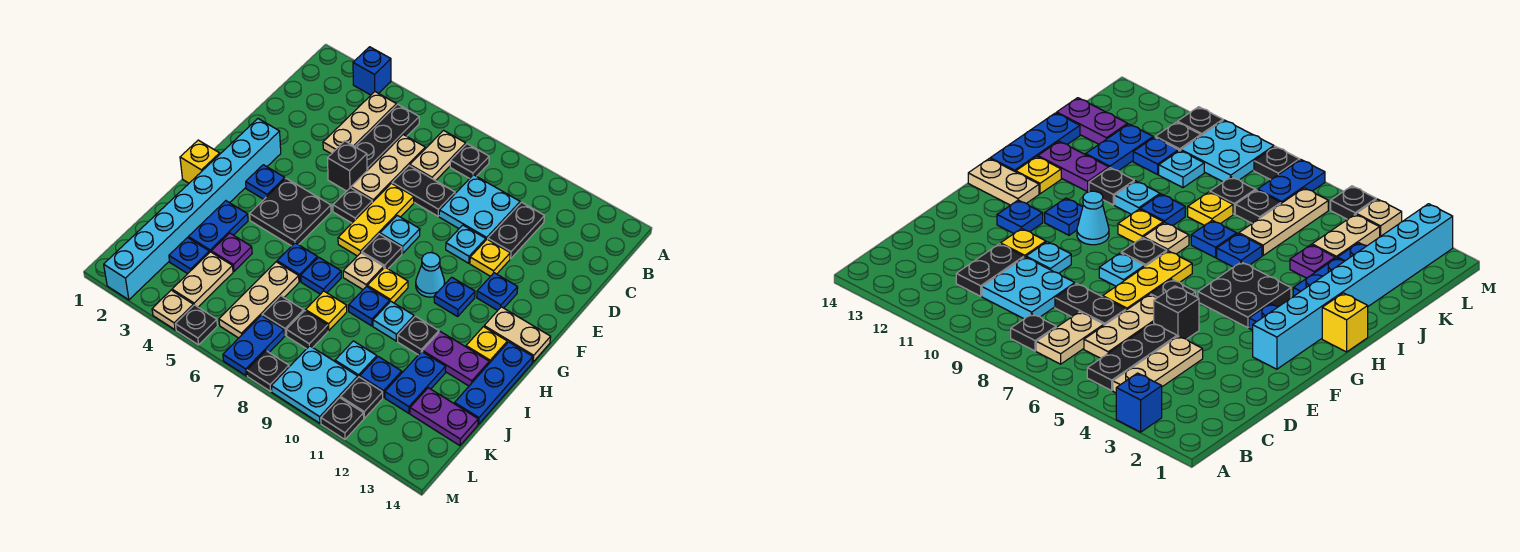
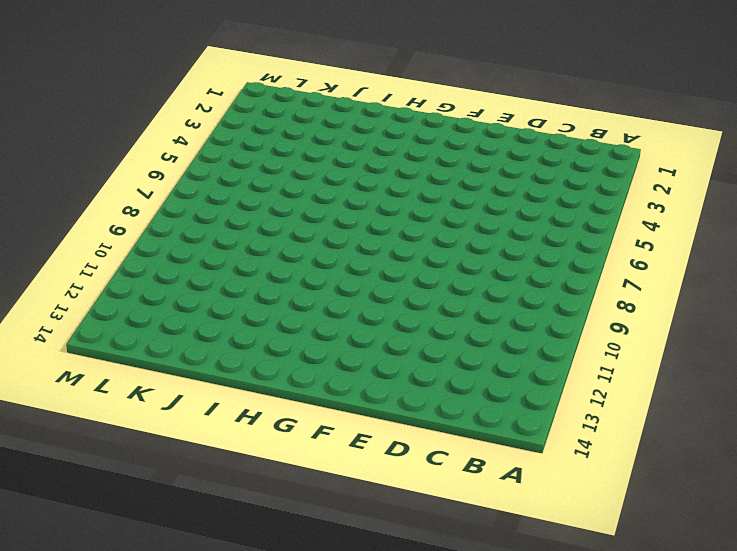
none -> blue 1x1 brick [353,47,391,95]
none -> tan 1x3 plate [323,92,396,154]
none -> black 1x3 plate [355,104,419,170]
none -> tan 1x2 plate [410,130,466,181]

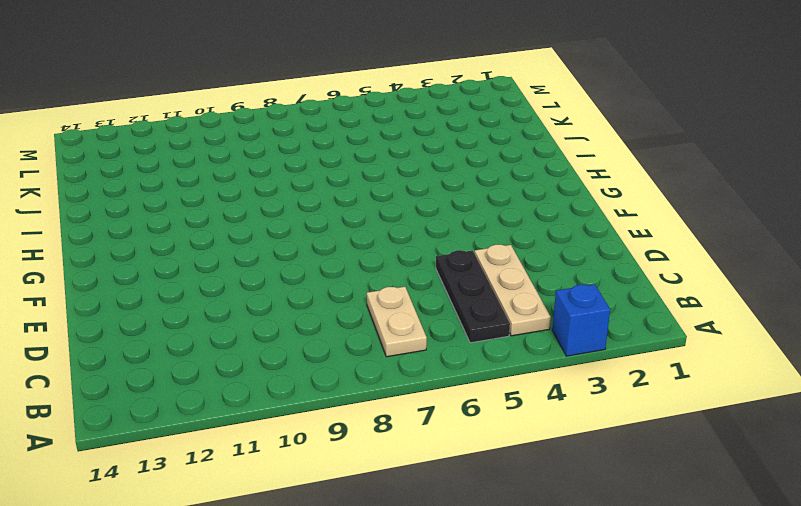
none -> black 1x1 plate [450,144,489,179]
none -> tan 1x3 plate [351,135,425,202]
none -> cyan 2x2 plate [439,175,520,240]
none -> black 1x2 plate [488,202,544,259]

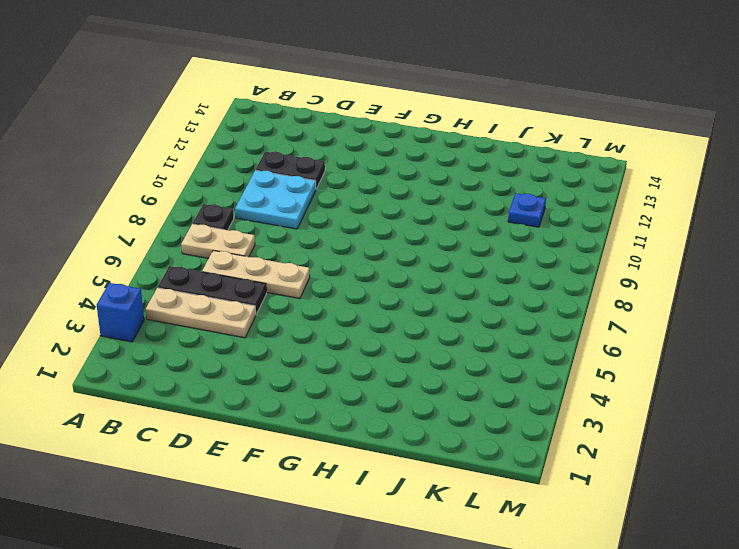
none -> black 1x2 plate [392,166,455,216]
none -> black 1x1 brick [328,141,367,191]
none -> yellow 1x3 plate [338,183,414,256]
none -> cyan 1x1 plate [446,225,486,263]

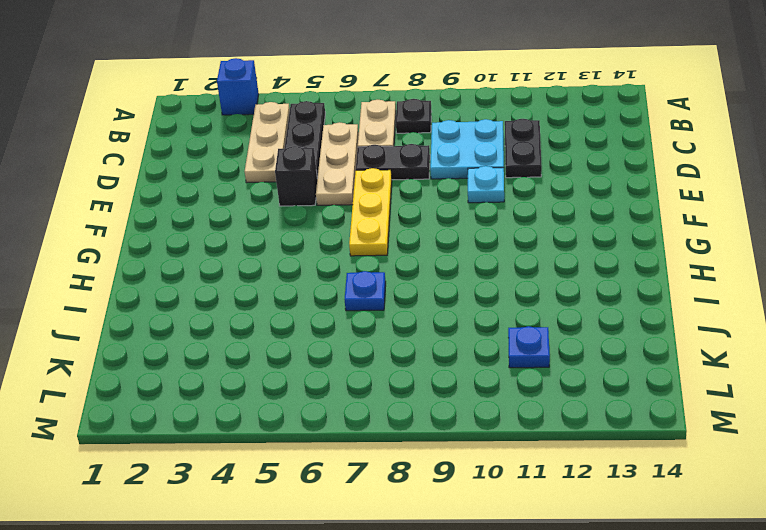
none -> yellow 1x1 plate [470,239,510,276]
none -> cyan 1x8 brick [104,119,281,300]
none -> black 1x1 plate [333,188,372,223]
none -> cyan 1x1 plate [380,215,420,253]

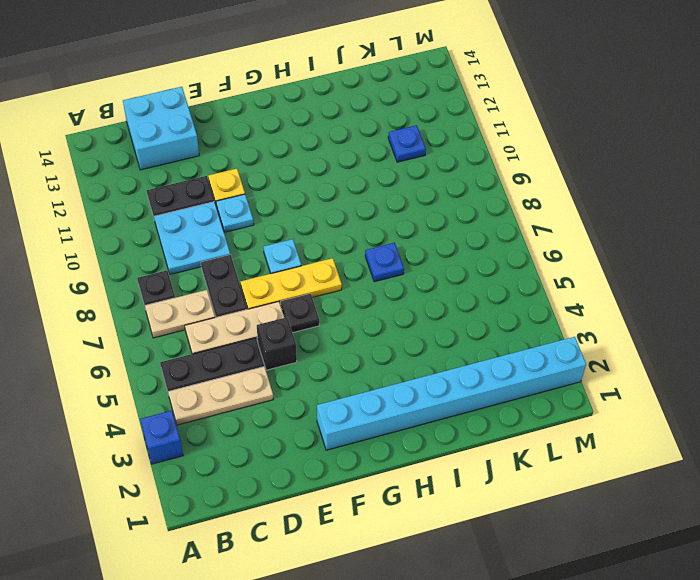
cyan 2x2 brick [123,87,199,170] -> none
none -> blue 1x1 plate [477,273,518,310]
none -> blue 1x1 plate [246,165,285,199]
none -> black 2x2 plate [250,178,331,246]
none -> black 1x1 plate [362,234,402,269]

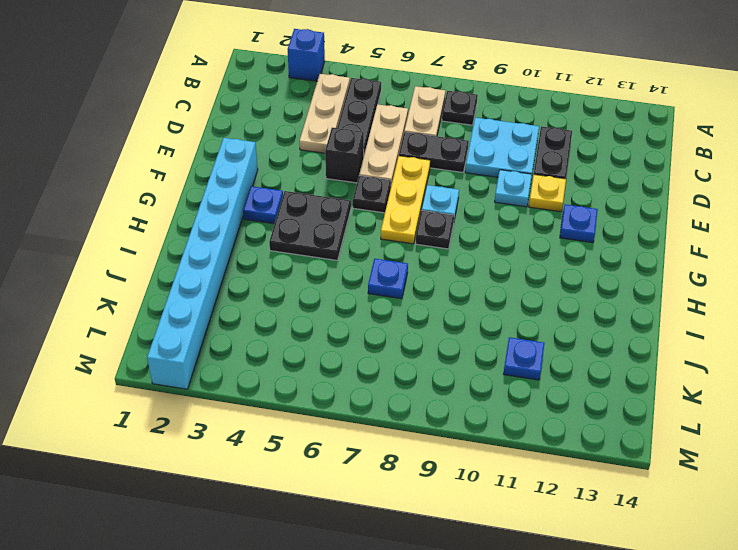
none -> cyan 1x1 cone [416,253,445,297]
none -> blue 1x1 plate [434,277,475,316]
none -> tan 1x2 plate [484,307,551,362]
none -> yellow 1x1 brick [180,140,220,183]

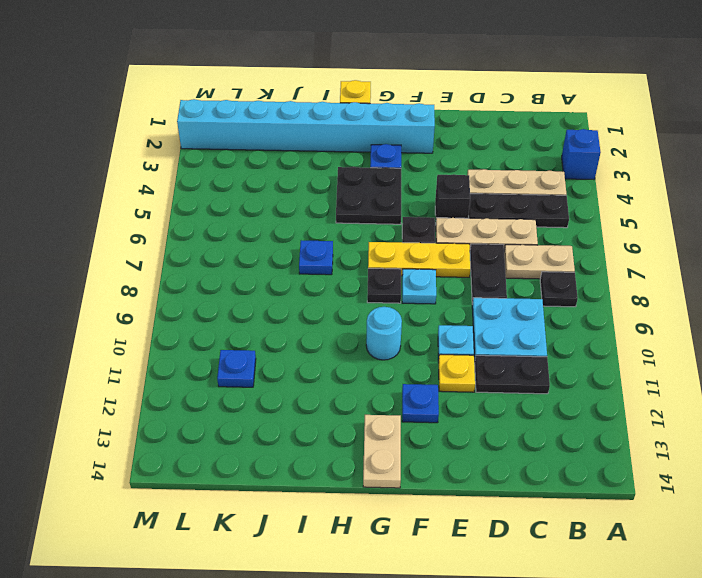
cyan 1x1 round brick [366,307,402,360] -> cyan 1x1 cone [416,253,445,297]
none -> blue 1x1 plate [434,277,475,316]
none -> tan 1x1 plate [343,253,384,289]
none -> yellow 1x1 plate [367,267,408,303]
none -> yellow 1x1 plate [466,327,507,363]

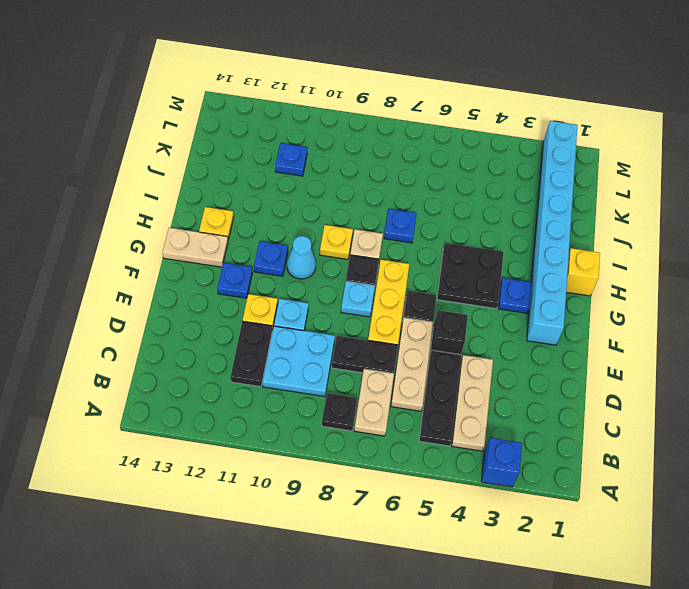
none -> blue 1x3 plate [455,342,533,424]
none -> blue 1x2 plate [189,201,248,253]
none -> blue 1x1 plate [277,243,318,281]
none -> blue 1x1 plate [349,286,390,326]

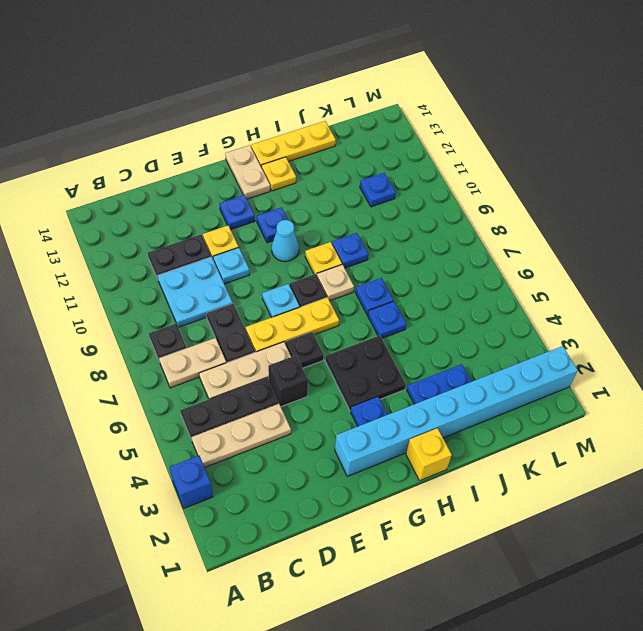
yellow 1x3 plate [251,121,336,168] -> blue 1x3 plate [455,342,533,424]
none -> cyan 1x1 plate [373,301,414,341]
none -> black 1x1 plate [398,316,439,355]
none -> purple 1x2 plate [423,331,489,386]
none -> purple 1x1 plate [211,233,252,271]

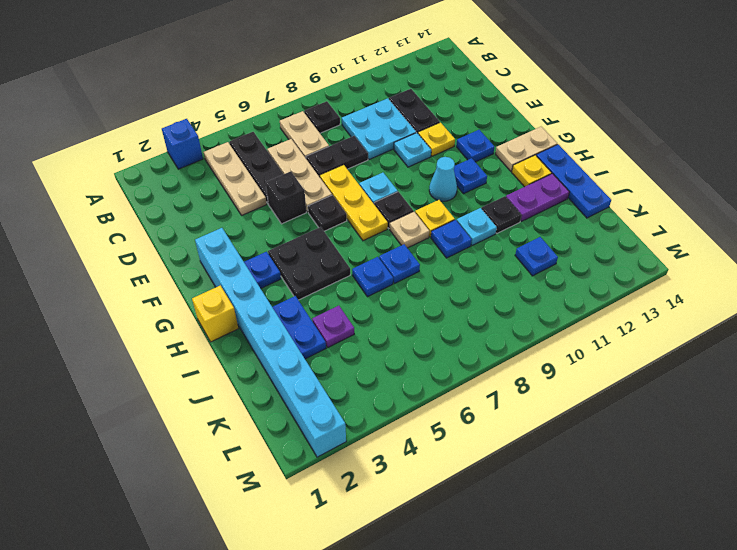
none -> tan 1x3 plate [219,262,299,338]
none -> yellow 1x1 plate [306,291,347,331]
none -> blue 1x2 plate [385,352,446,413]
none -> blue 1x1 plate [169,238,209,274]

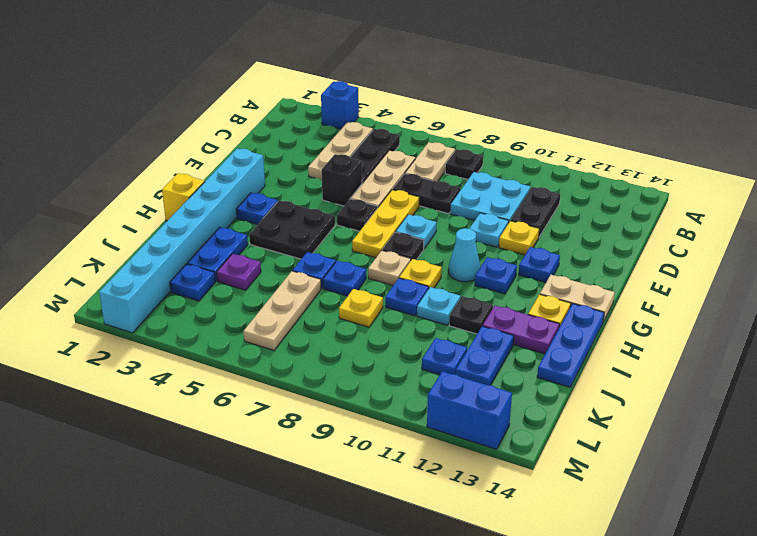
blue 1x2 brick [427,371,512,449] -> none
none -> tan 1x2 plate [172,252,233,307]
none -> black 1x1 plate [262,296,304,335]
none -> black 1x1 plate [286,311,328,349]
none -> cyan 1x1 plate [335,341,377,377]

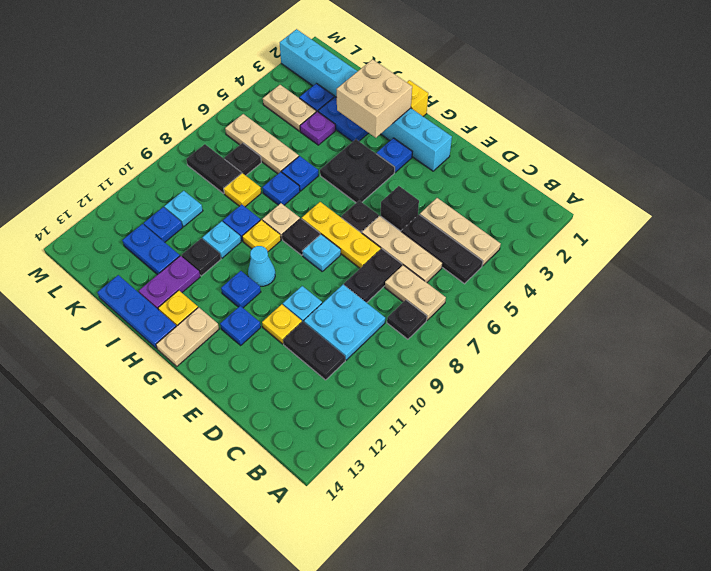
tan 2x2 brick [336,59,412,138] -> none
black 1x2 plate [186,144,242,193] -> black 1x1 plate [286,311,328,349]
none -> blue 1x1 brick [353,47,391,95]
none -> purple 1x2 plate [410,388,478,446]
none -> blue 1x2 plate [223,315,285,376]
none -> cyan 2x2 plate [271,346,358,423]

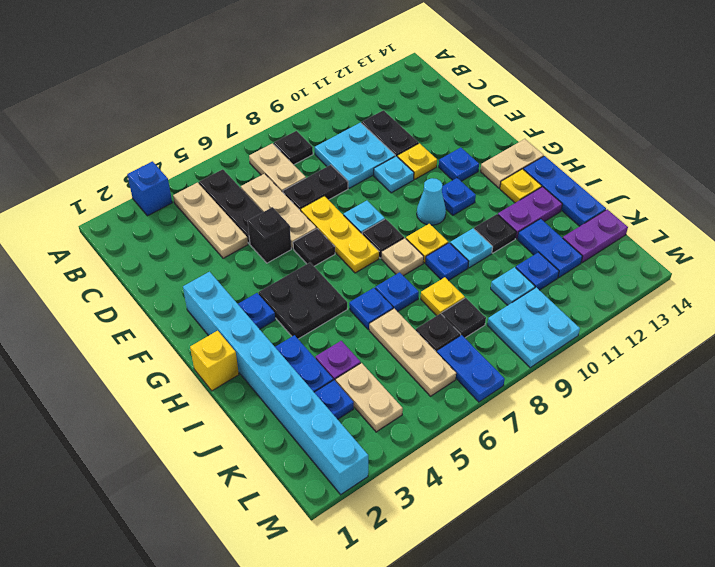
none -> black 1x1 plate [341,377,383,418]
none -> tan 1x1 plate [152,290,193,330]
none -> black 1x1 plate [175,305,217,345]
none -> black 1x1 plate [247,351,289,391]

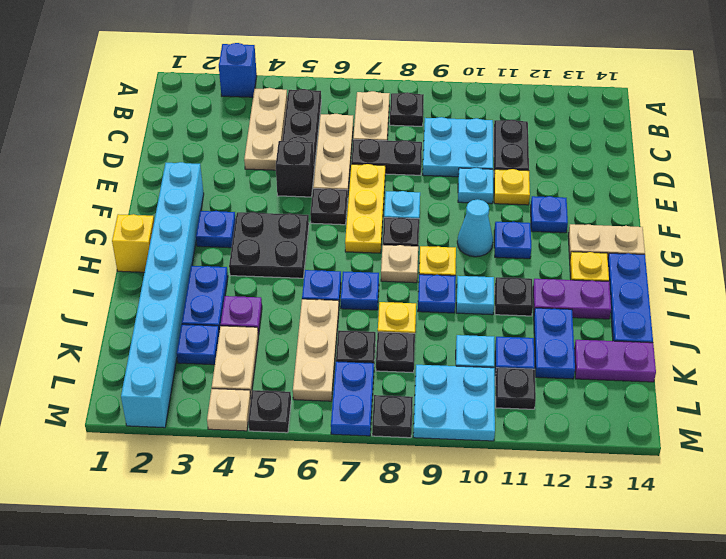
none -> black 1x1 plate [321,398,364,439]

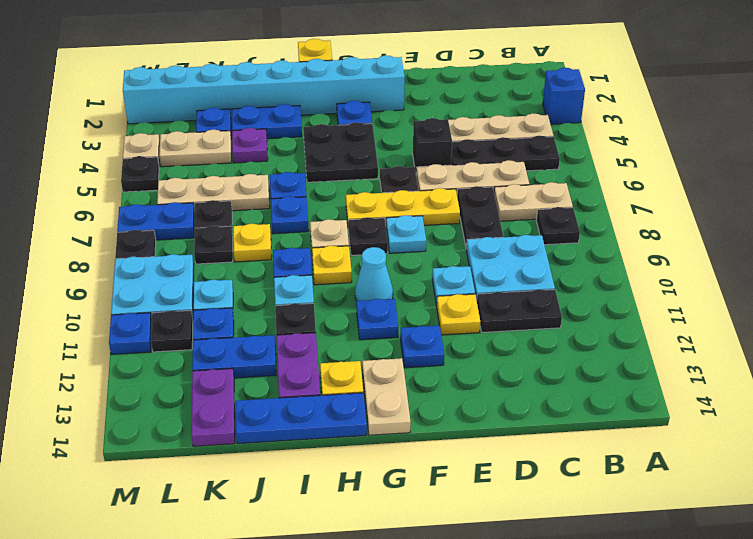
blue 1x1 plate [109,313,152,354] -> black 1x1 plate [321,398,364,439]

